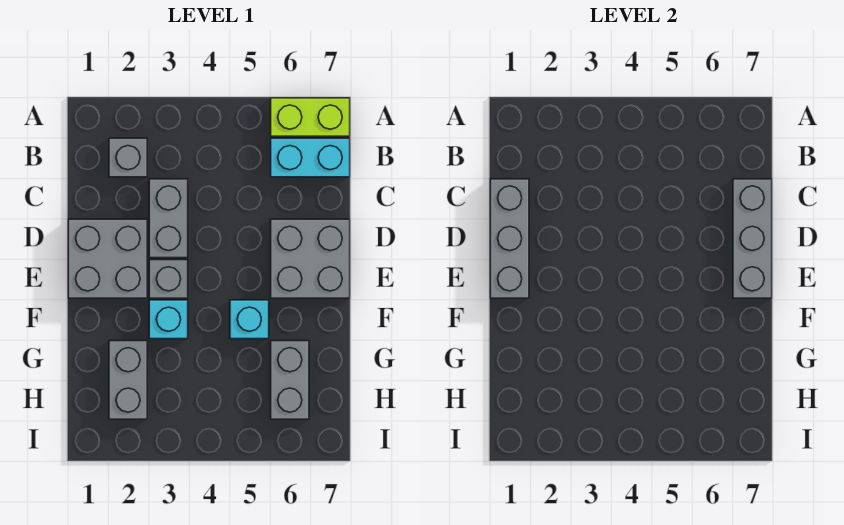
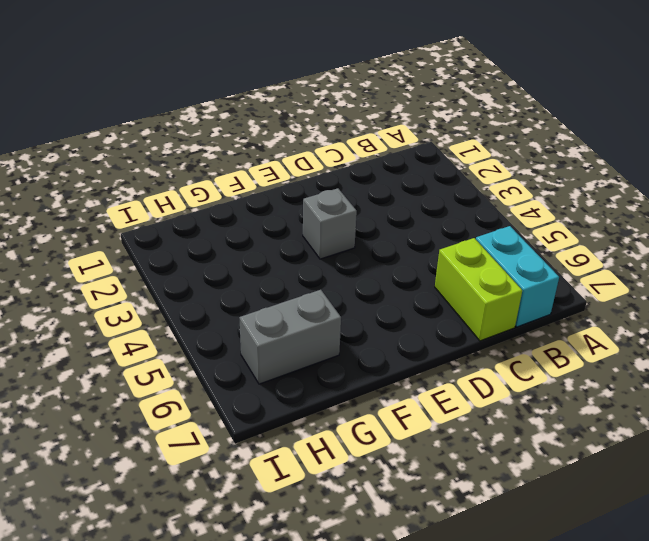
lime 1x2 brick [435,238,522,341] -> lime 1x2 brick moved to [271,98,350,136]
none -> grey 1x1 brick [109,138,147,177]
none -> grey 1x2 brick [149,179,188,258]
none -> grey 2x2 brick [68,219,147,298]

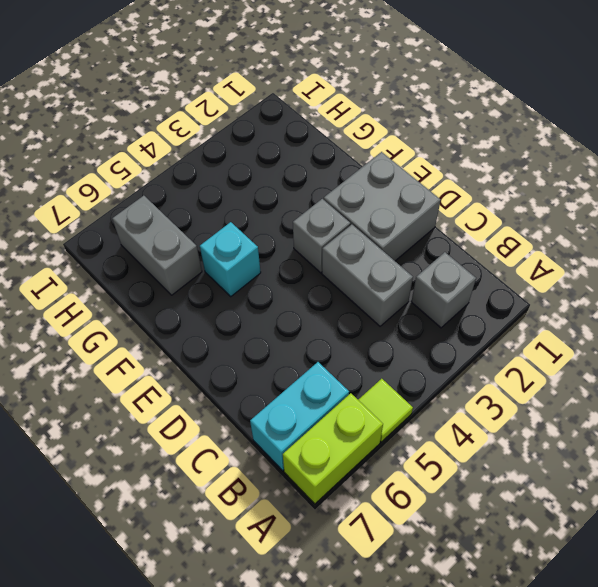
lime 1x1 tile [358,379,413,442] -> none
none -> grey 2x2 brick [271,219,350,298]
none -> cyan 1x1 brick [149,300,188,339]
none -> grey 1x2 brick [109,341,147,419]

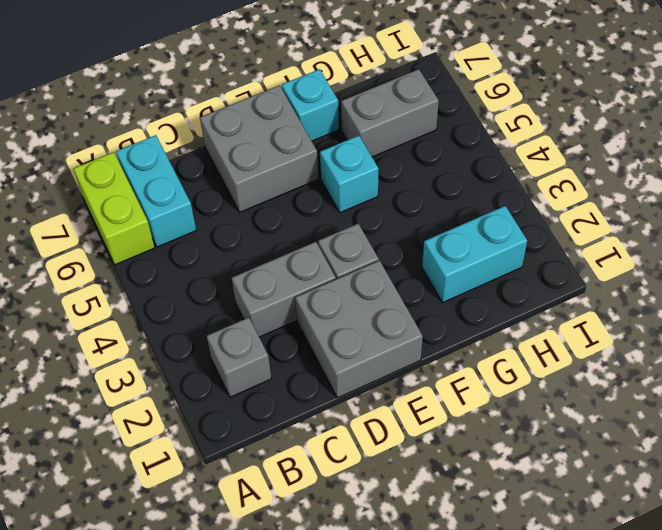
cyan 1x1 brick [282,69,339,141] -> cyan 1x1 brick moved to [149,300,188,339]
cyan 1x2 brick [422,206,527,302] -> grey 1x2 brick [109,341,147,419]
none -> grey 1x3 brick [490,179,529,298]
none -> grey 1x3 brick [733,179,772,298]

